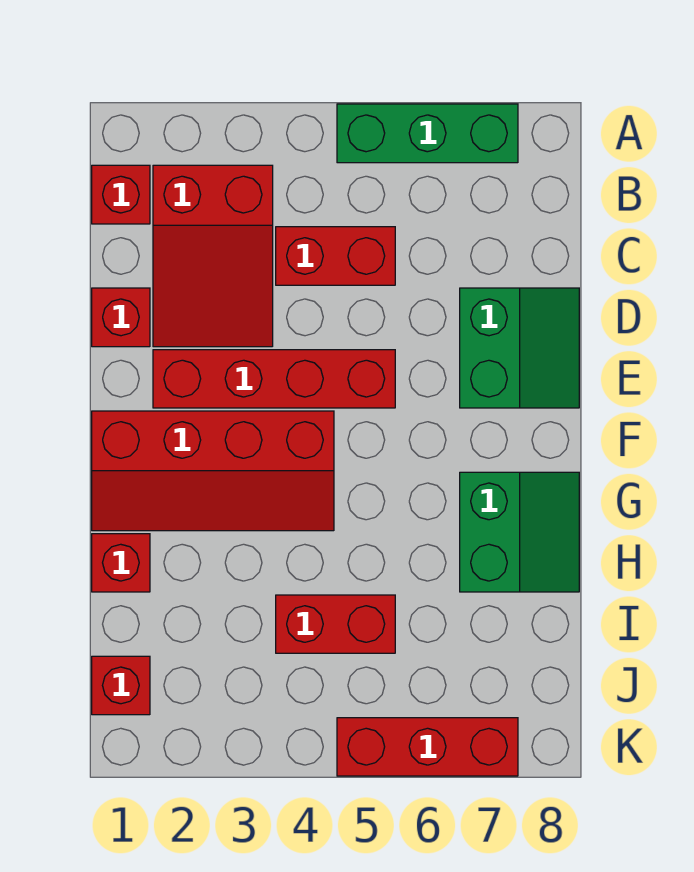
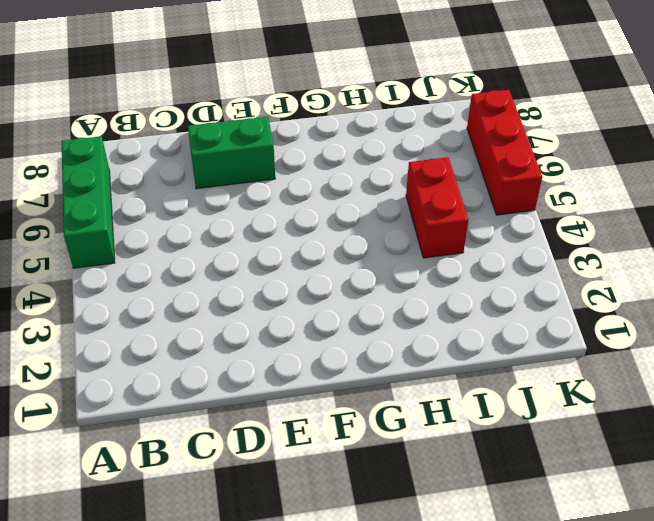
none -> red 1x1 brick [92,165,150,224]
none -> red 2x3 slope [153,165,273,347]
none -> red 1x2 brick [276,227,395,285]

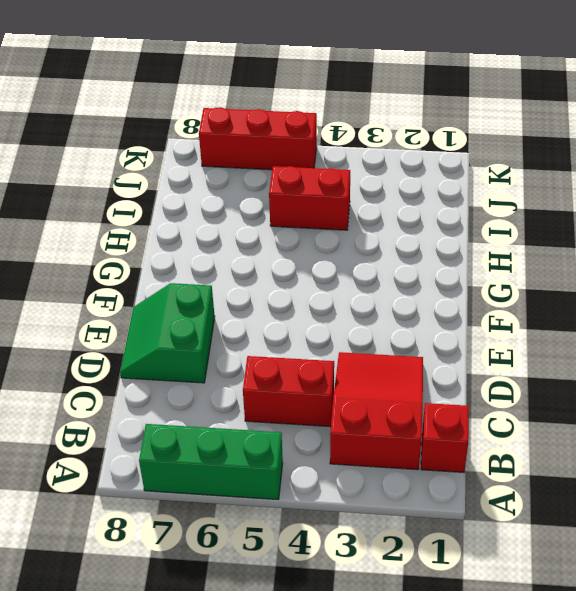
none -> red 1x1 brick [92,288,150,347]
none -> red 1x4 brick [153,350,395,408]
none -> red 2x4 slope [92,411,334,531]

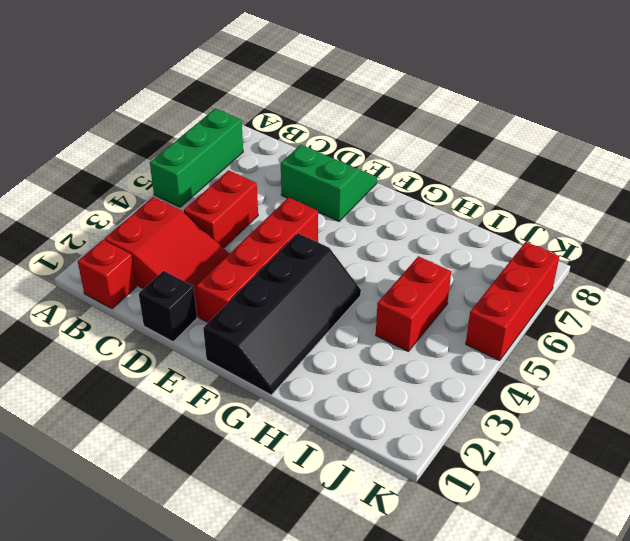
black 1x1 brick [139,271,197,342] -> red 1x1 brick [92,288,150,347]
black 2x4 slope [203,233,361,395] -> red 2x4 slope [92,411,334,531]
none -> green 2x2 slope [460,472,579,592]
none -> red 1x1 brick [92,534,150,592]
none -> red 1x1 brick [92,656,150,715]

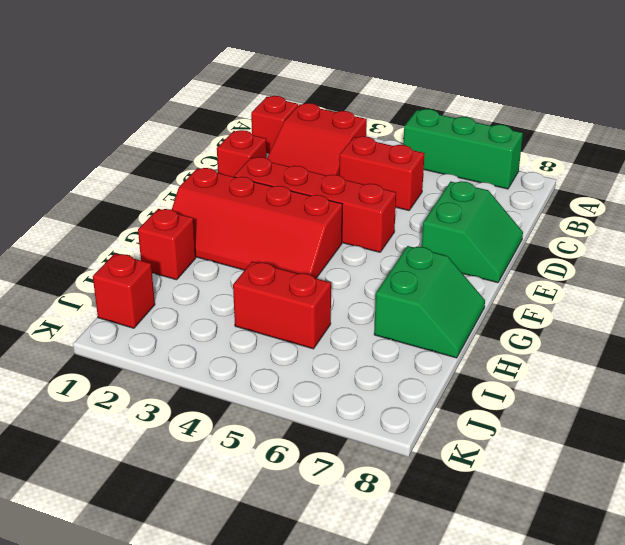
none -> red 1x3 brick [337,718,518,776]

